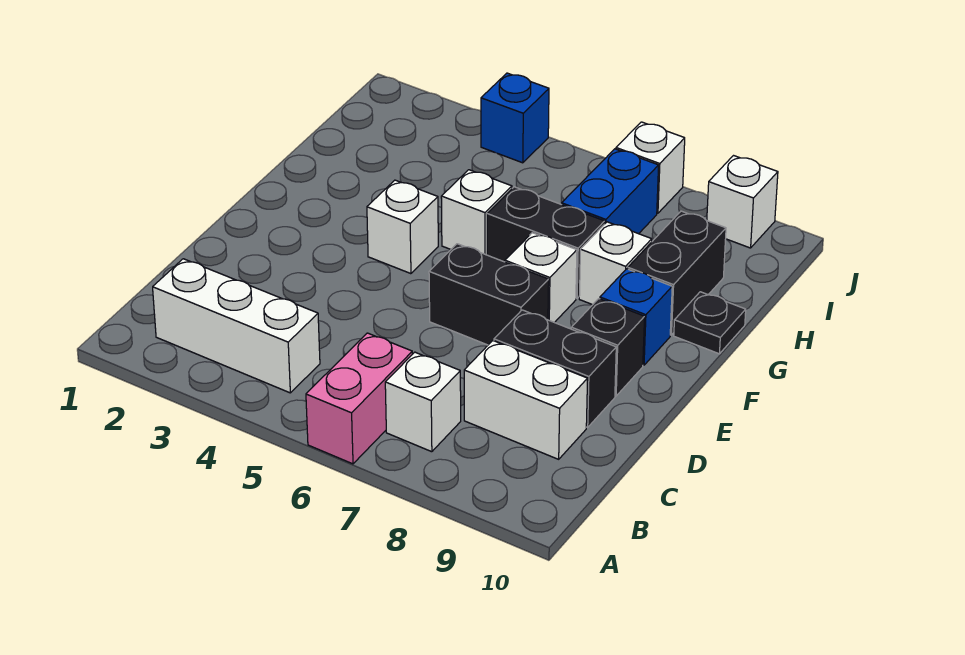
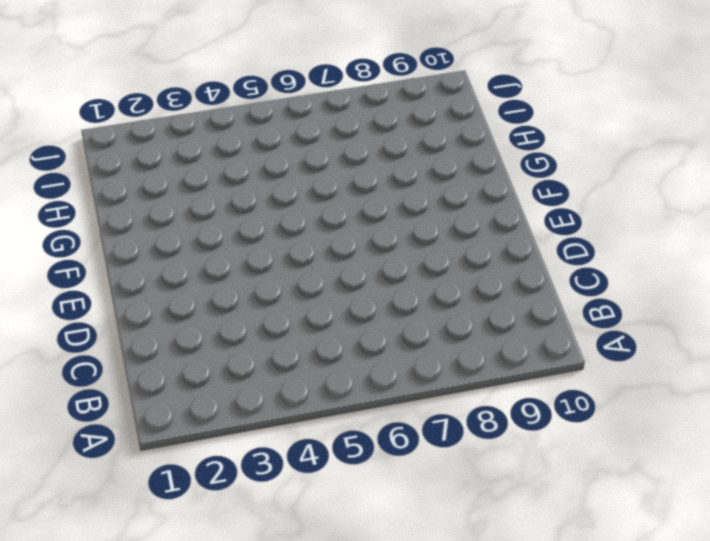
none -> pink 1x2 brick [306,333,412,464]
none -> white 1x3 brick [153,259,320,393]
none -> white 1x1 brick [385,352,461,452]

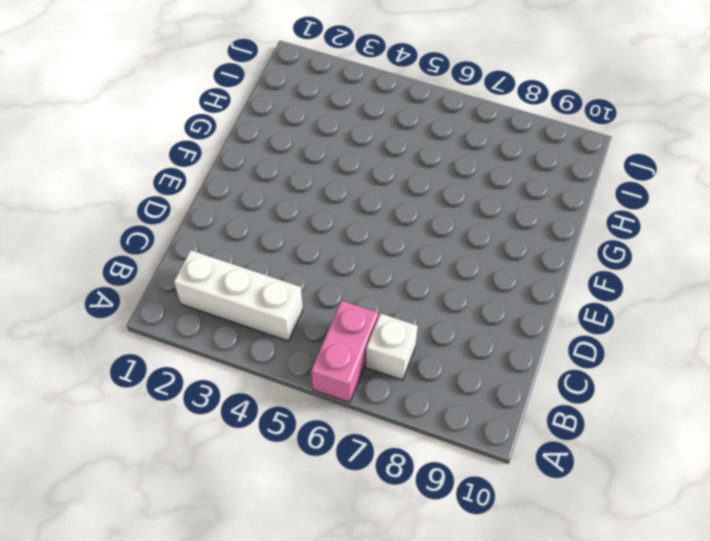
none -> white 1x2 brick [464,341,588,459]
none -> black 1x2 brick [494,310,616,427]
none -> black 1x2 brick [429,244,549,345]

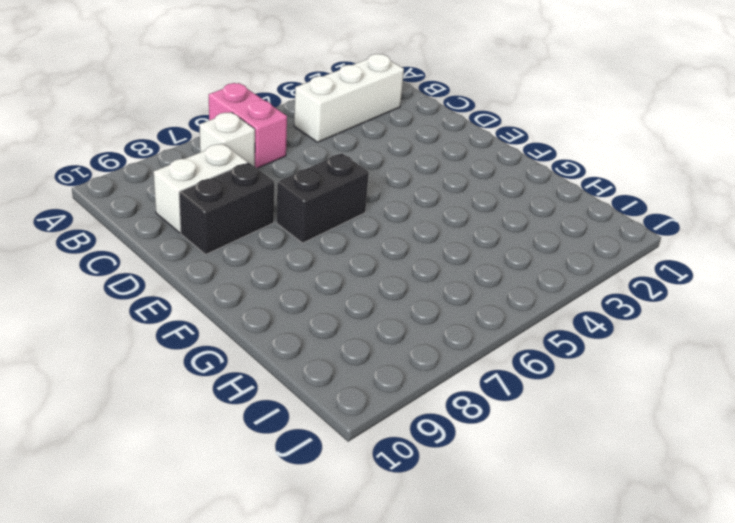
none -> black 1x1 brick [571,299,645,396]
none -> white 1x1 brick [367,180,438,274]
none -> white 1x1 brick [505,233,577,323]

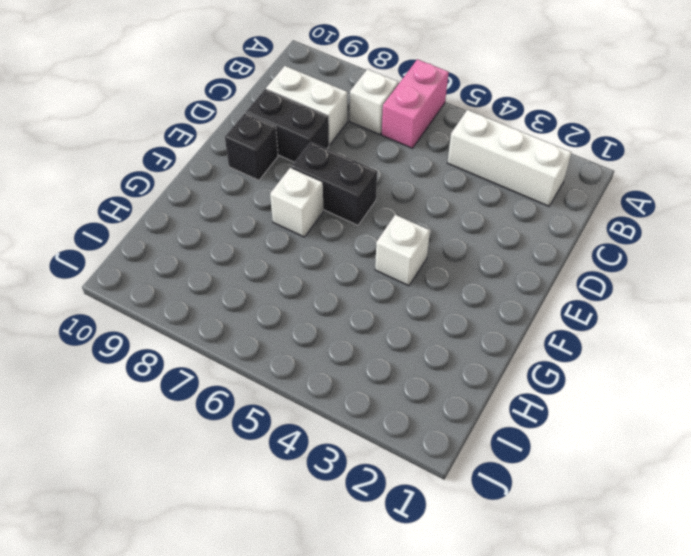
none -> blue 1x1 brick [600,269,672,365]
none -> white 1x1 brick [441,170,512,255]
none -> black 1x2 brick [487,187,605,298]

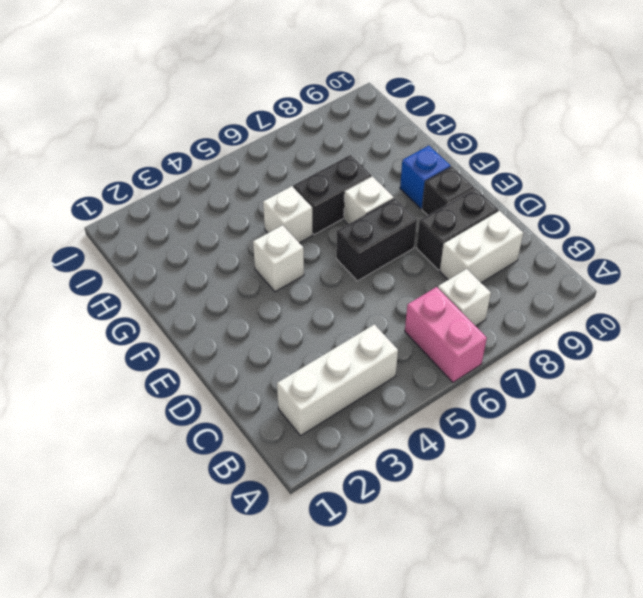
none -> white 1x1 brick [579,222,652,305]
none -> black 1x2 brick [628,211,726,335]
none -> black 1x1 plate [674,292,746,354]

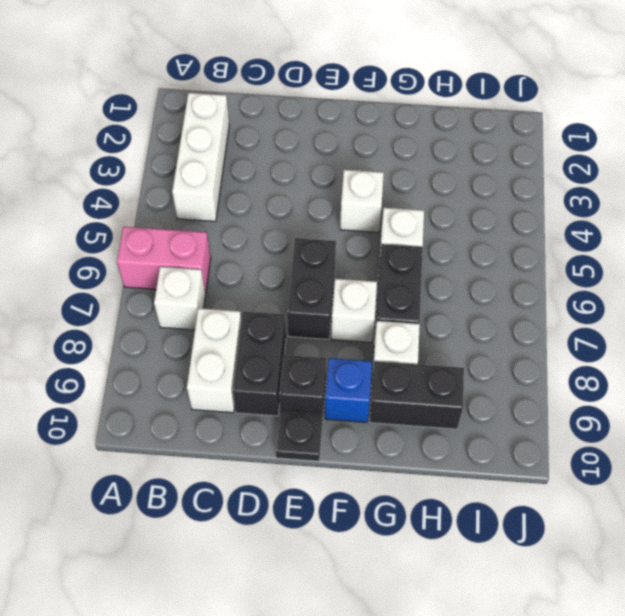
black 1x1 plate [276,411,323,461] -> black 1x1 plate moved to [674,292,746,354]
none -> blue 1x2 brick [562,149,659,234]
none -> blue 1x1 brick [481,73,549,163]
none -> white 1x1 brick [616,122,685,213]

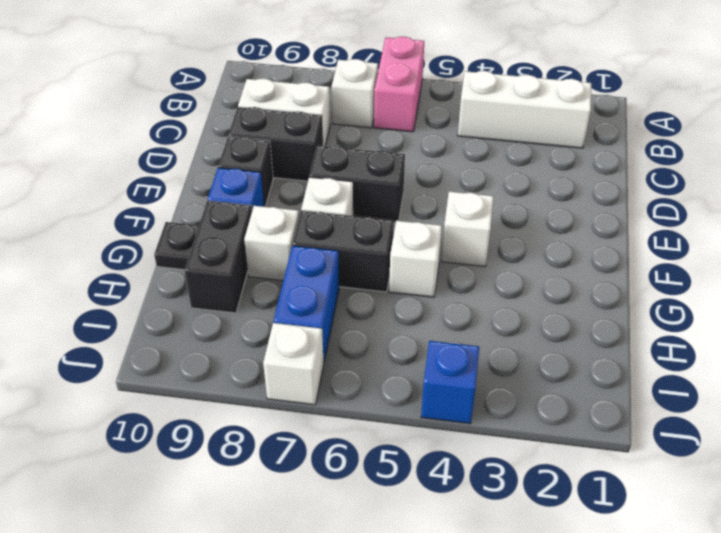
none -> white 1x1 brick [707,156,778,248]

